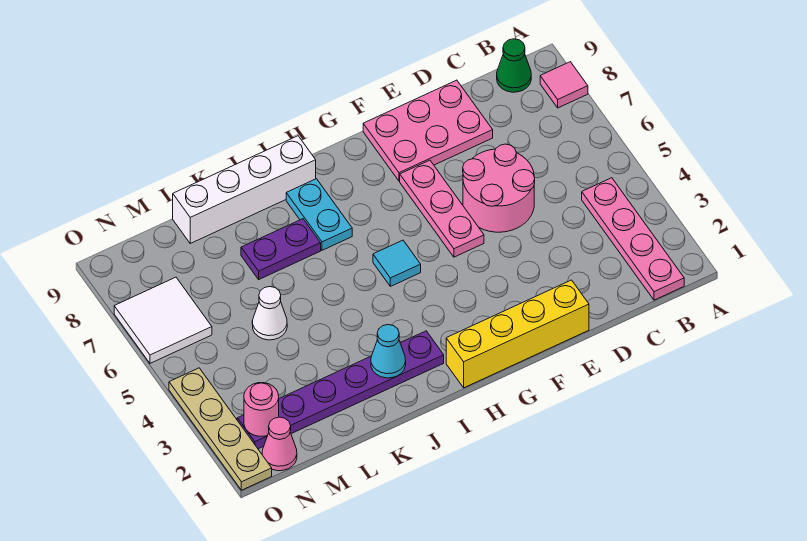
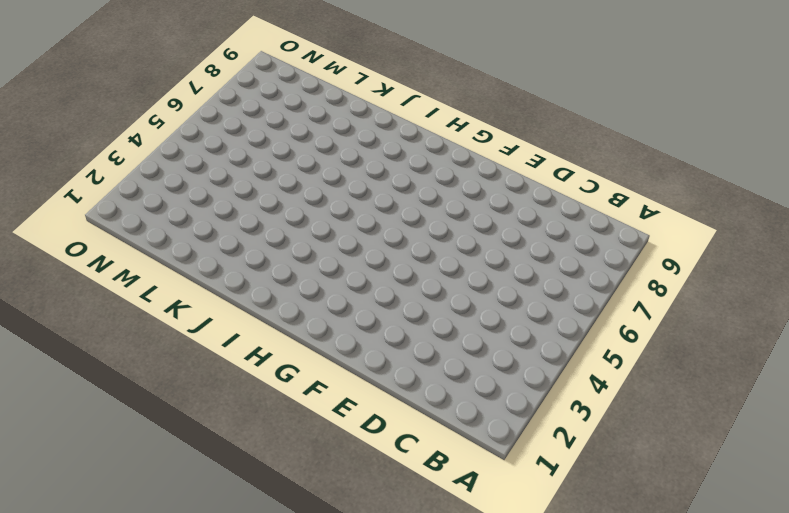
none -> pink 1x1 tile [540,62,588,108]
none -> pink 1x4 plate [582,178,684,300]
none -> green 1x1 cone [497,39,531,92]

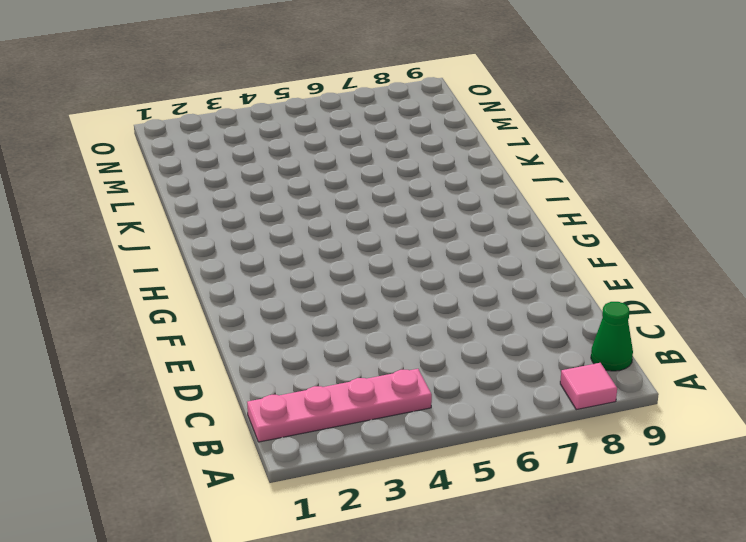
none -> pink 2x2 round brick [463,144,535,232]
none -> pink 2x3 plate [363,80,493,181]
none -> yellow 1x4 brick [446,280,589,388]

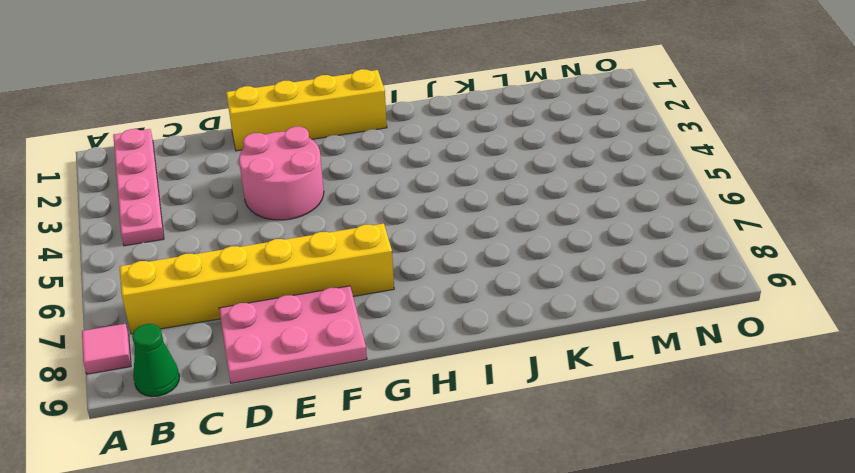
yellow 1x6 brick [120,224,394,334] -> pink 1x3 plate [400,160,484,257]
pink 2x2 round brick [239,127,324,220] -> pink 2x2 round brick moved to [463,144,535,232]
none -> cyan 1x1 tile [373,240,421,286]
none -> purple 1x6 plate [237,331,444,449]
none -> cyan 1x2 plate [286,179,352,250]

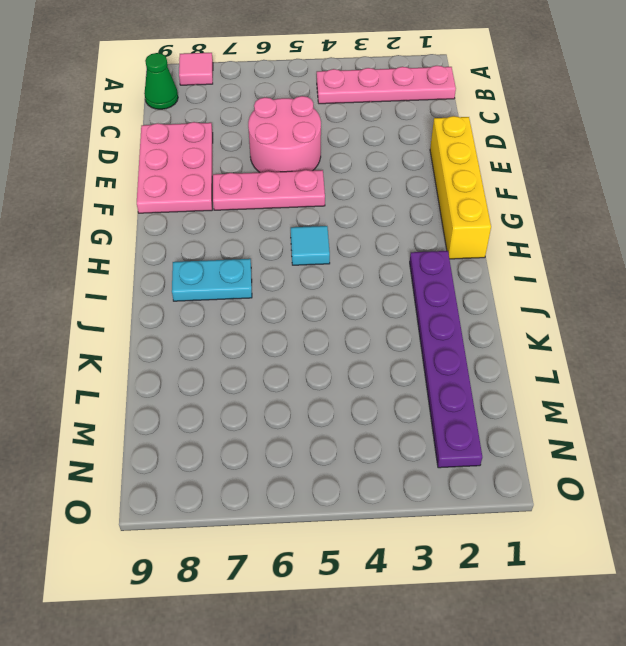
none -> white 1x4 brick [173,136,316,243]
none -> purple 1x2 plate [241,219,321,279]
none -> white 1x1 cone [252,287,287,340]

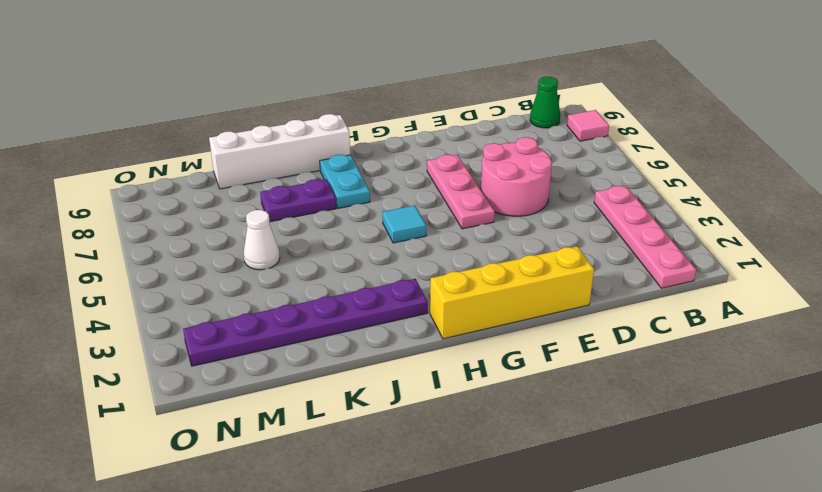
none -> pink 2x3 plate [363,80,493,181]
none -> pink 1x1 cone [262,417,297,471]
none -> white 2x2 tile [114,277,212,363]

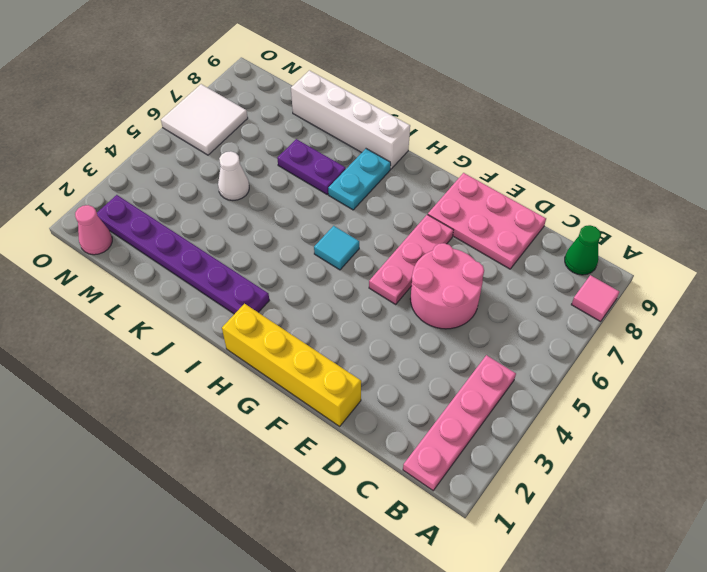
none -> tan 1x4 plate [169,368,272,490]
none -> cyan 1x1 cone [371,325,406,378]
none -> pink 1x1 round brick [244,383,279,436]

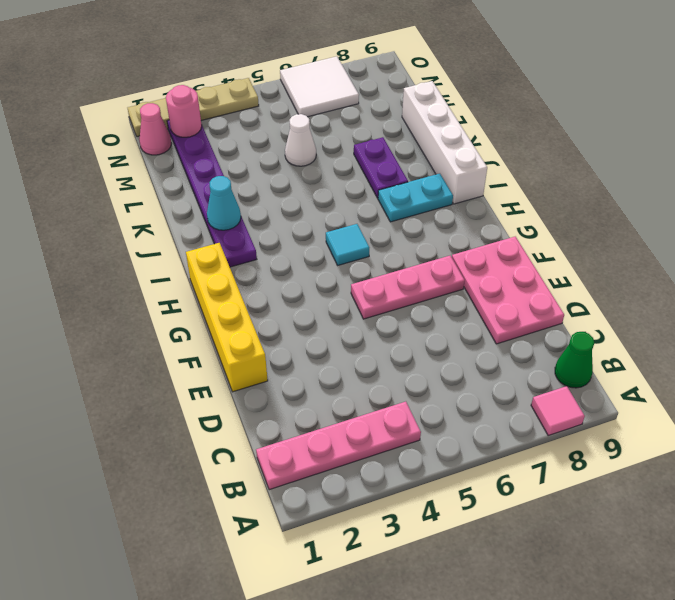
none -> pink 2x2 round brick [463,144,535,232]

